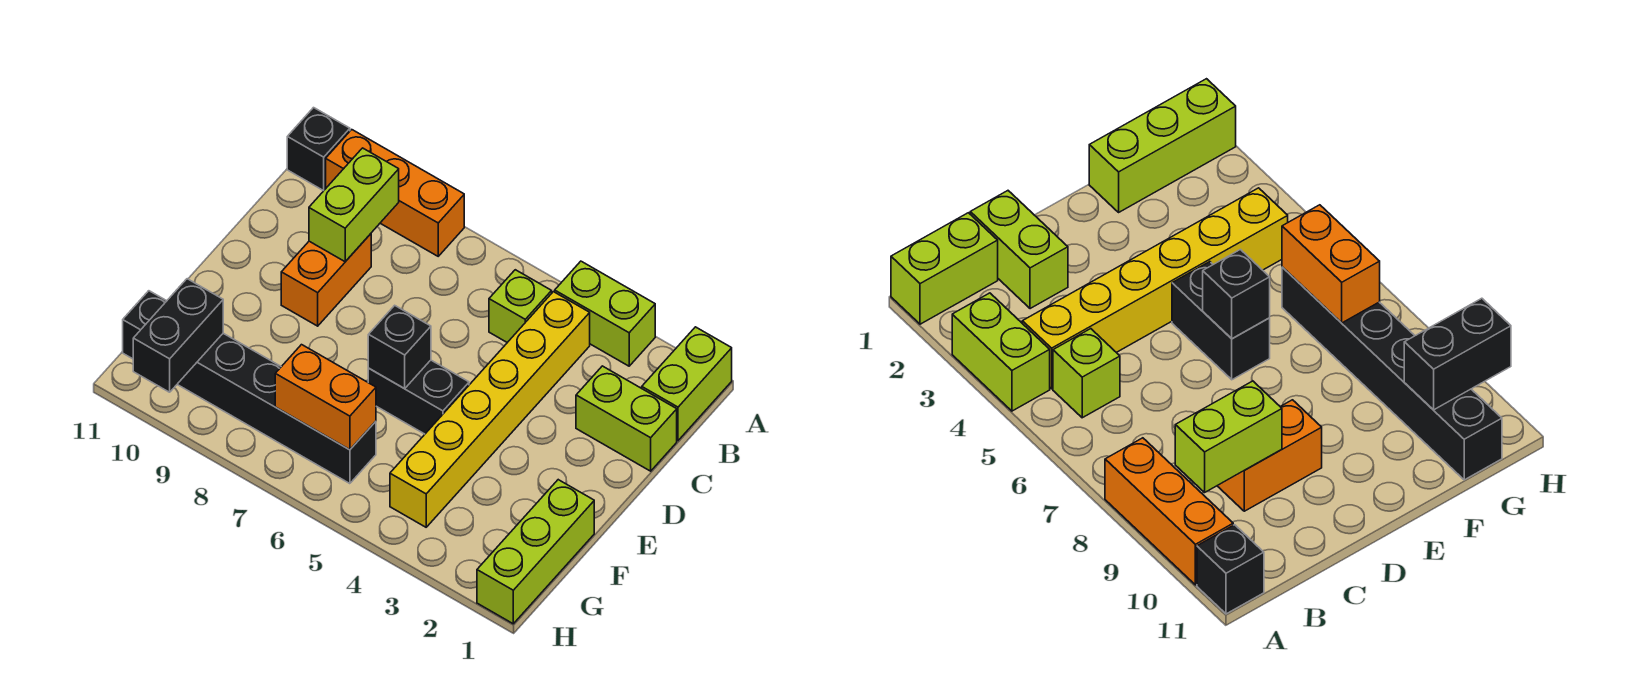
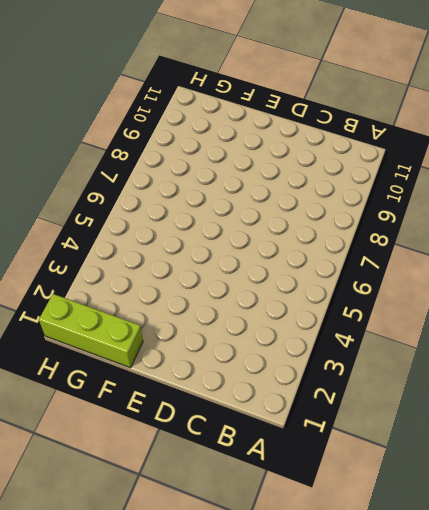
none -> lime 1x2 brick [642,327,732,441]
none -> lime 1x2 brick [555,261,655,366]
none -> orange 1x3 brick [326,130,464,256]

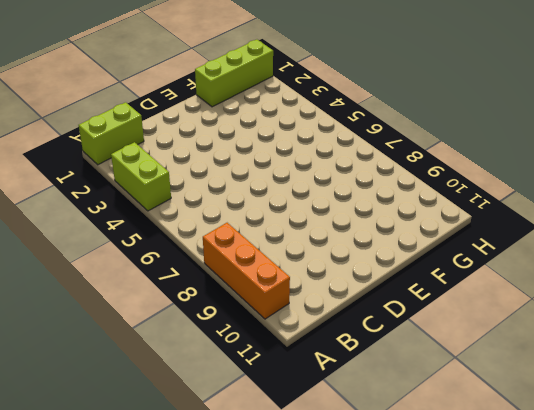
none -> black 1x1 brick [287,108,350,191]
none -> yellow 1x6 brick [390,292,590,527]
none -> lime 1x1 brick [489,270,552,343]

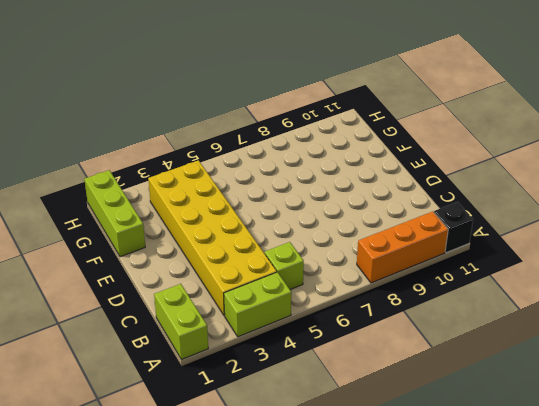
yellow 2x6 brick [148,160,277,316] -> yellow 1x6 brick [390,292,590,527]
none -> lime 1x2 brick [576,366,677,471]
none -> orange 1x2 brick [281,234,371,326]
none -> black 1x2 brick [368,360,469,434]

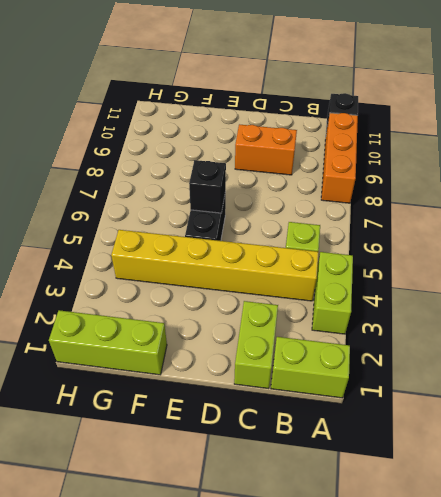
none -> black 1x6 brick [123,291,376,484]
none -> lime 1x2 brick [309,148,399,262]
none -> orange 1x2 brick [275,345,376,450]

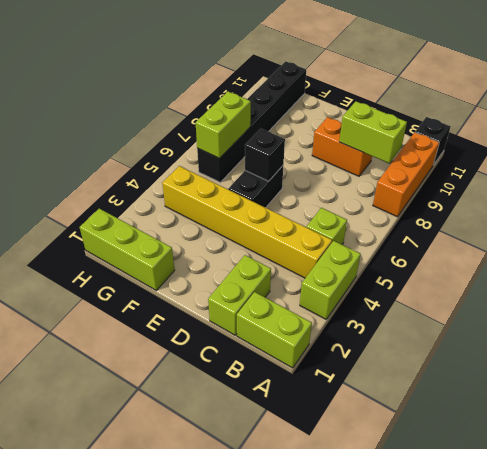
lime 1x2 brick [196,92,251,158] -> orange 1x2 brick [275,345,376,450]
none -> black 1x2 brick [133,279,223,392]

